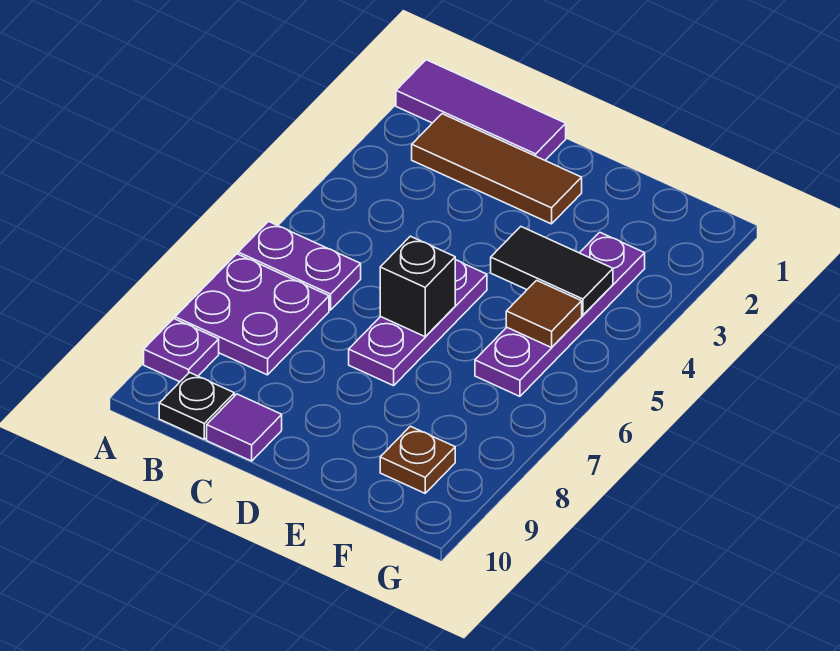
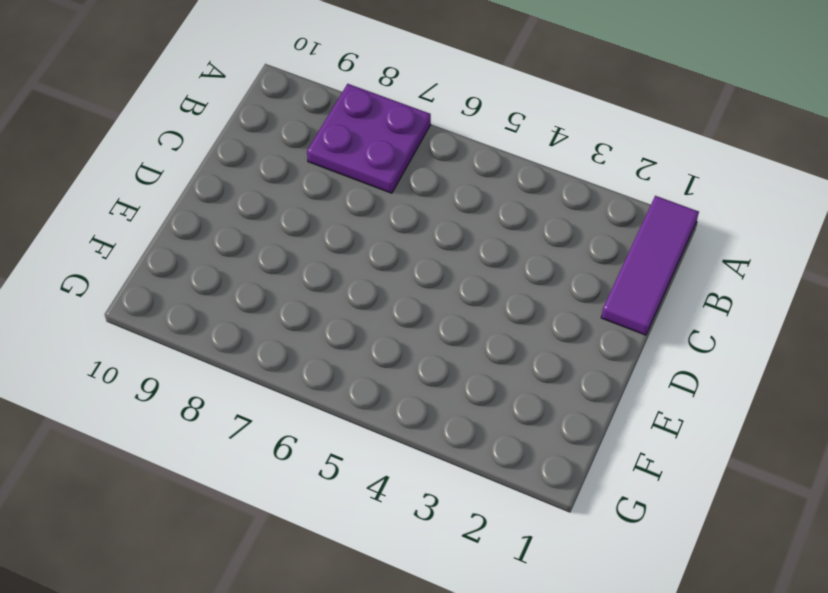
none -> purple 1x2 plate [238,221,361,310]
none -> purple 1x1 plate [144,319,219,382]
none -> brown 1x3 tile [412,114,582,224]

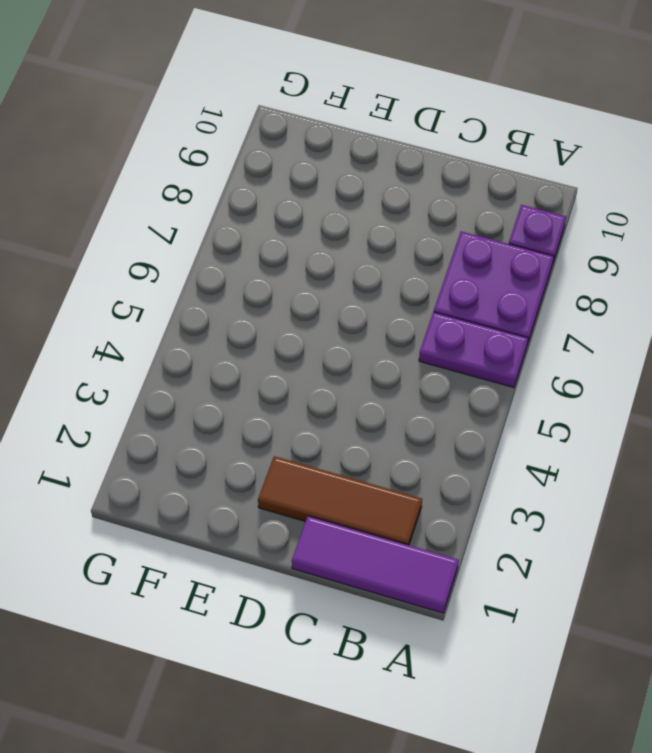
none -> black 1x1 plate [159,372,234,439]
none -> purple 1x1 tile [207,394,282,461]
none -> purple 1x3 plate [349,260,487,386]

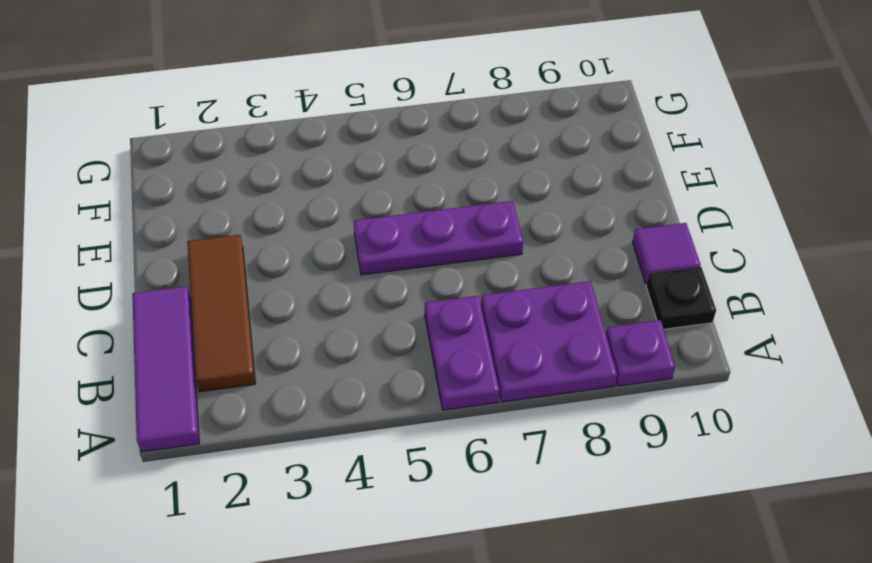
none -> purple 1x4 plate [475,232,645,396]
none -> brown 1x1 plate [380,426,455,493]
none -> black 1x1 brick [380,236,455,337]

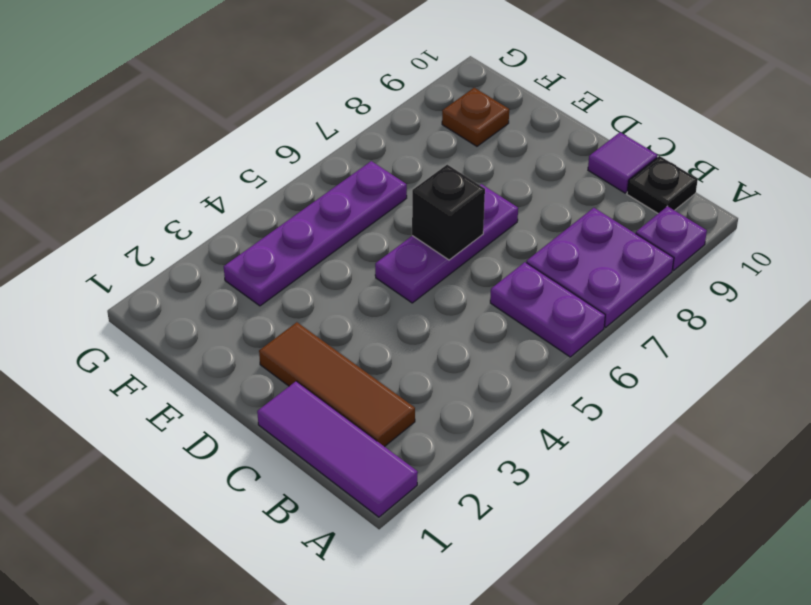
none -> black 1x2 tile [491,227,613,315]
none -> brown 1x1 tile [506,280,582,348]

